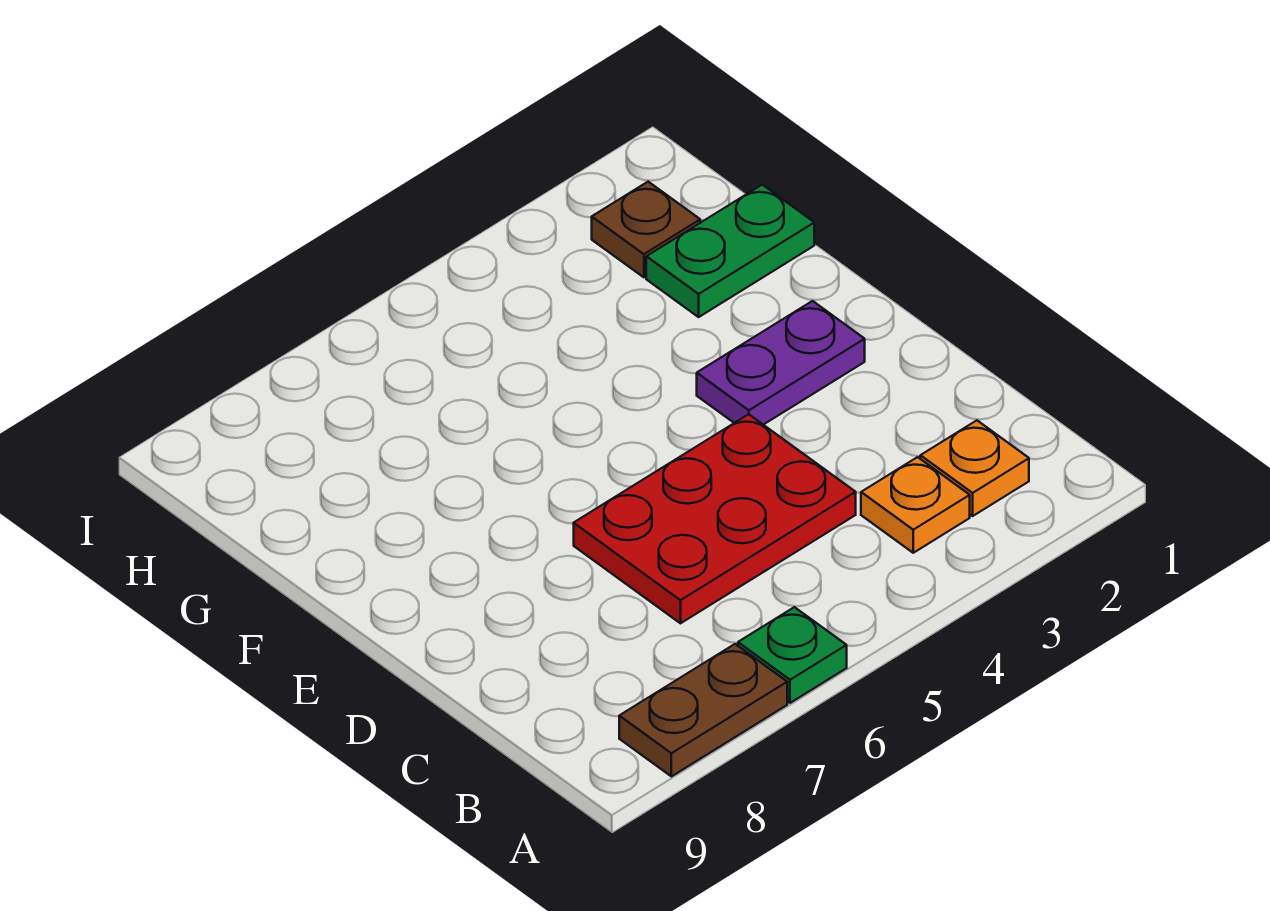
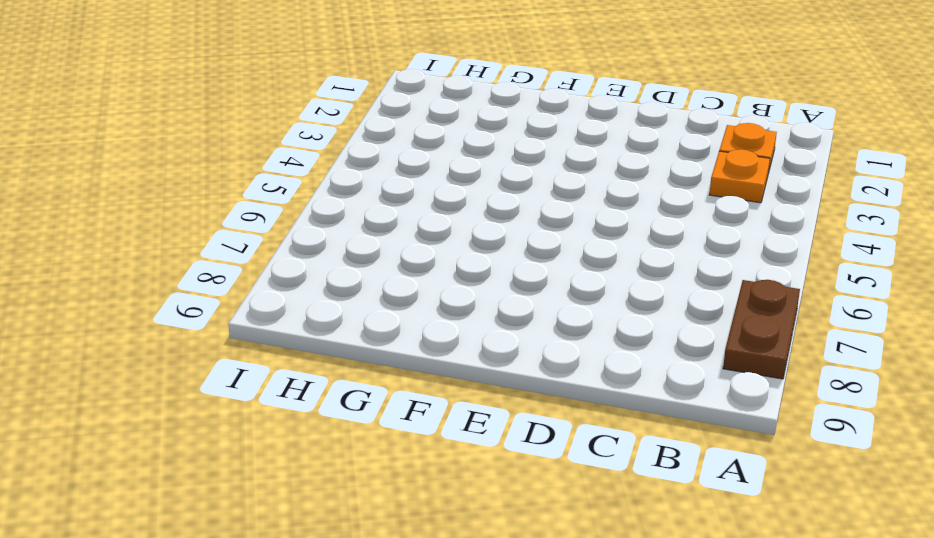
none -> green 1x1 plate [738,607,847,703]
none -> red 2x3 plate [574,414,856,623]

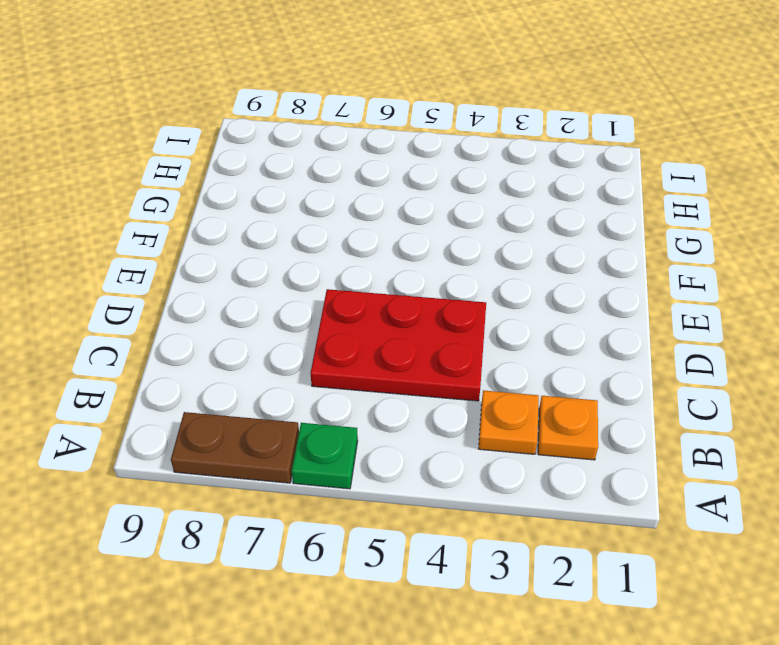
none -> purple 1x2 plate [697,301,865,425]
none -> green 1x2 plate [646,185,814,317]

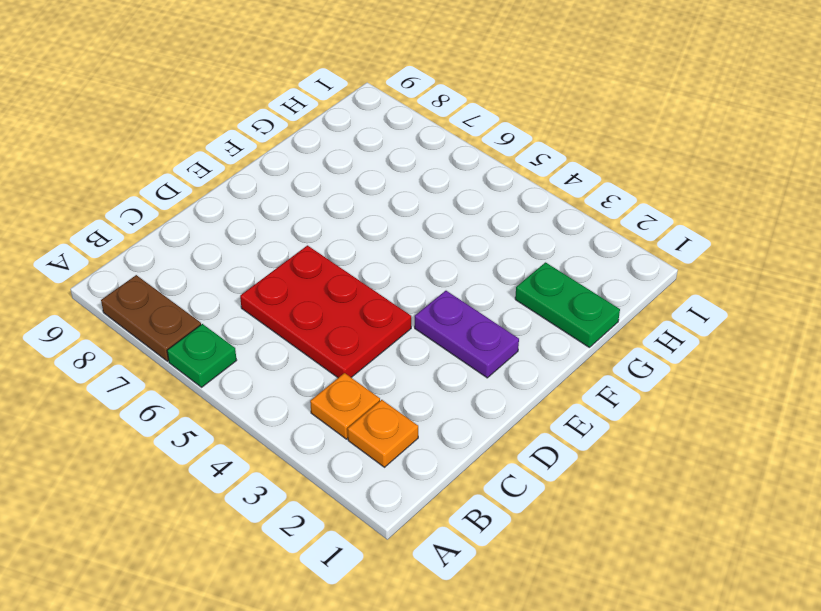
none -> brown 1x1 plate [592,182,700,277]

